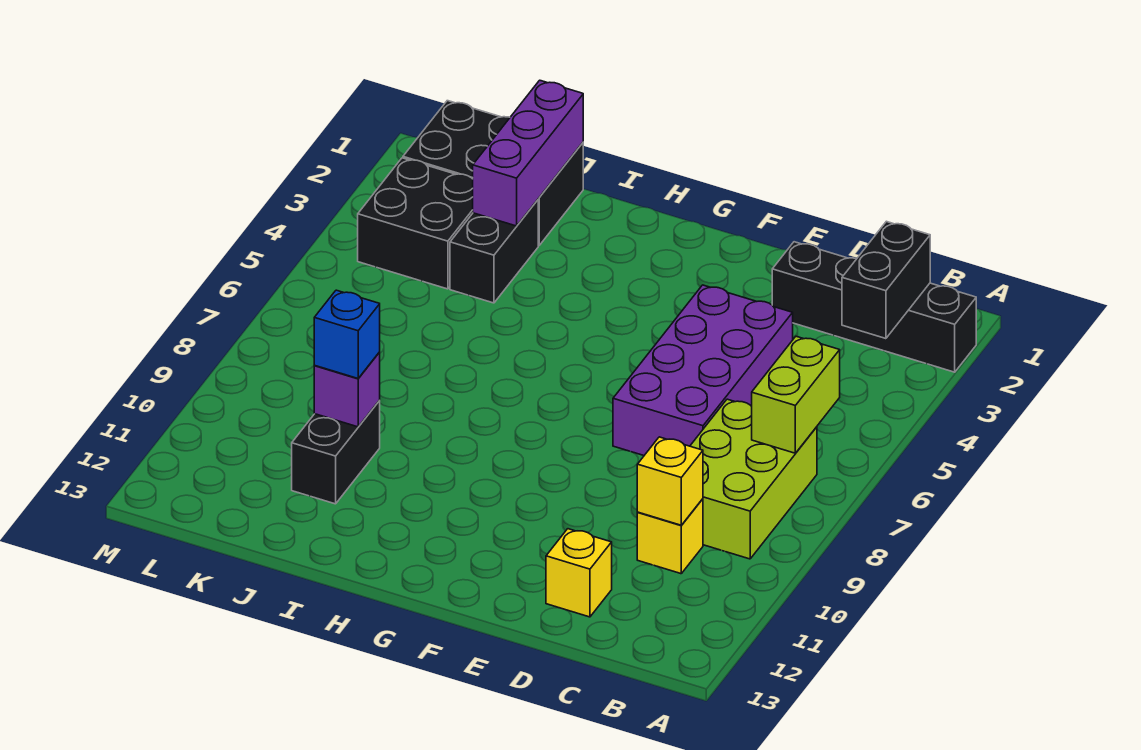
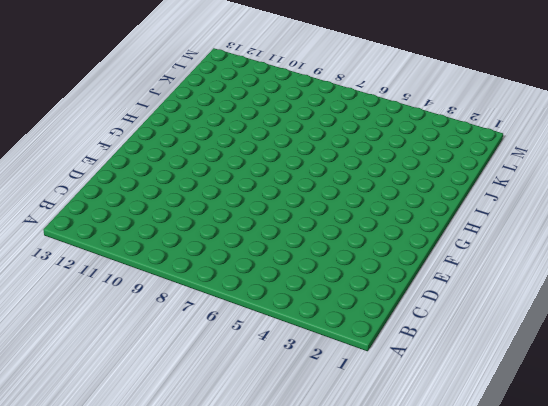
none -> black 1x4 brick [772,242,976,372]
none -> lime 2x3 brick [690,399,817,559]
none -> yellow 1x1 brick [637,499,703,574]

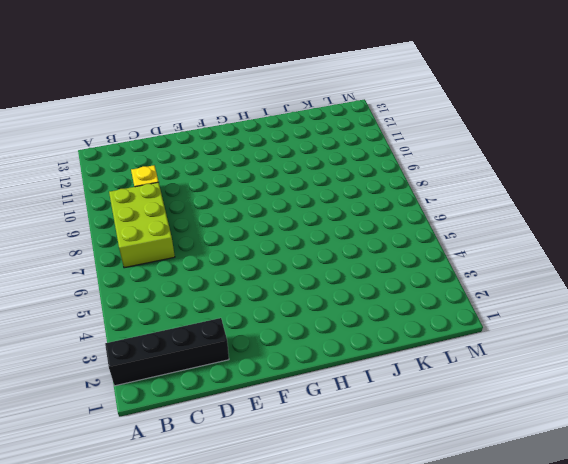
none -> purple 2x4 brick [613,285,793,455]
none -> yellow 1x1 brick [546,529,612,617]
none -> black 2x3 brick [403,101,583,246]

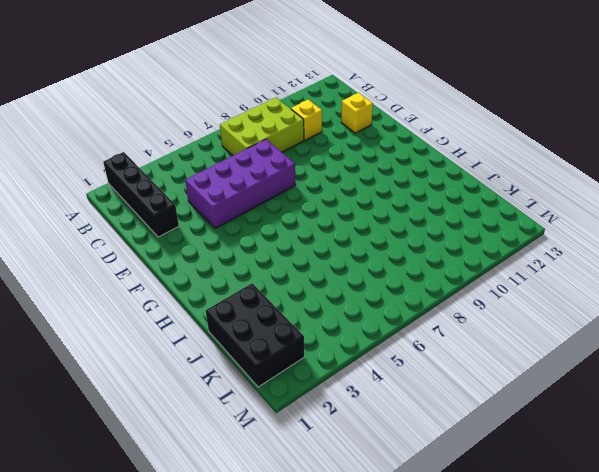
none -> black 1x2 brick [450,200,538,303]
none -> black 1x2 brick [292,400,380,504]
none -> black 2x2 brick [358,158,473,289]

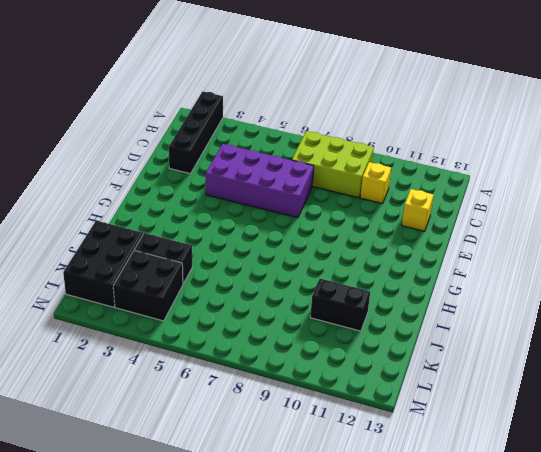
none -> black 1x2 brick [842,221,930,339]
none -> lime 1x2 brick [752,336,840,453]
none -> yellow 1x1 brick [637,437,703,525]

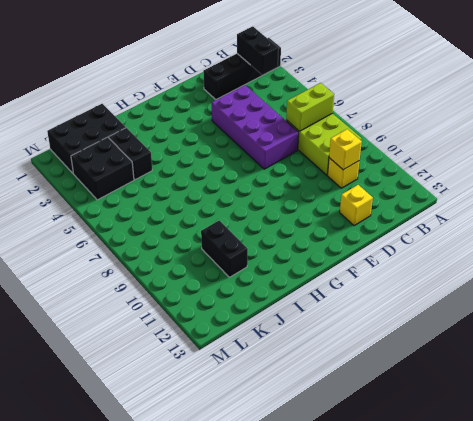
lime 1x2 brick [286,83,334,131] -> lime 1x2 brick turned to [752,336,840,453]
none -> purple 1x3 brick [473,80,583,226]
none -> purple 1x1 brick [314,352,380,427]
none -> blue 1x1 brick [314,290,380,378]

